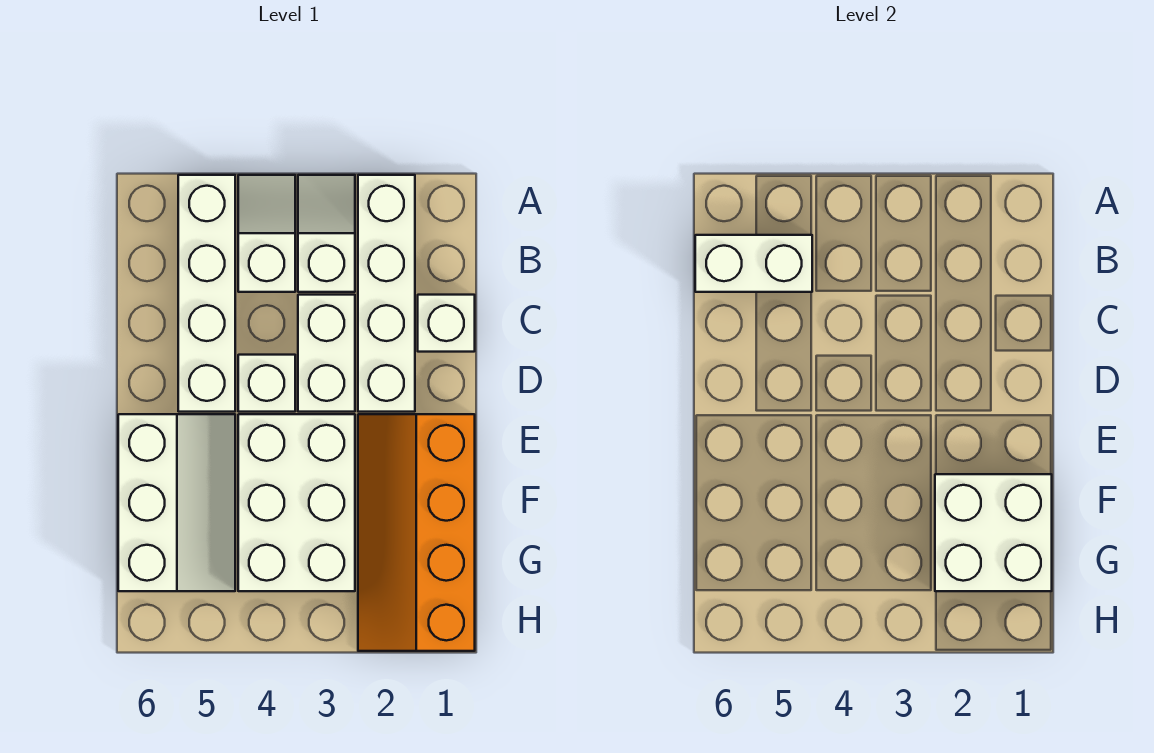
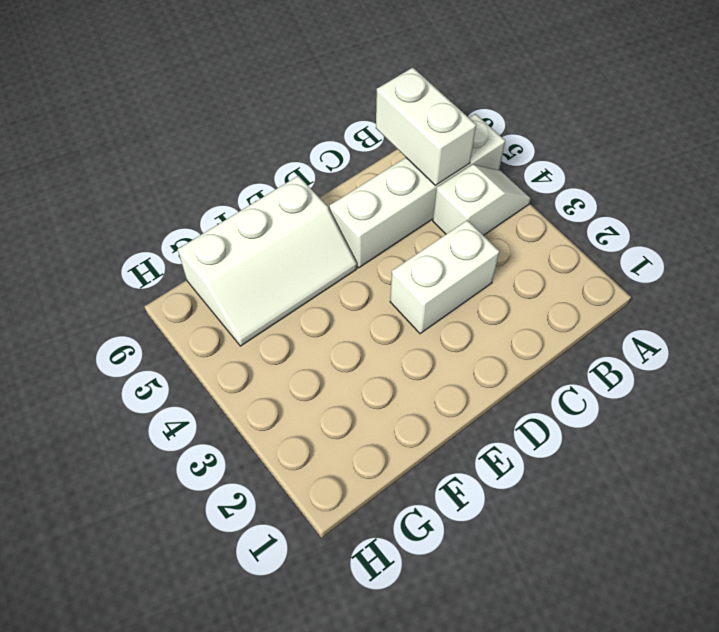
none -> white 1x4 brick [358,175,415,412]
none -> white 1x2 slope [298,175,355,292]
none -> white 1x1 brick [418,295,475,352]

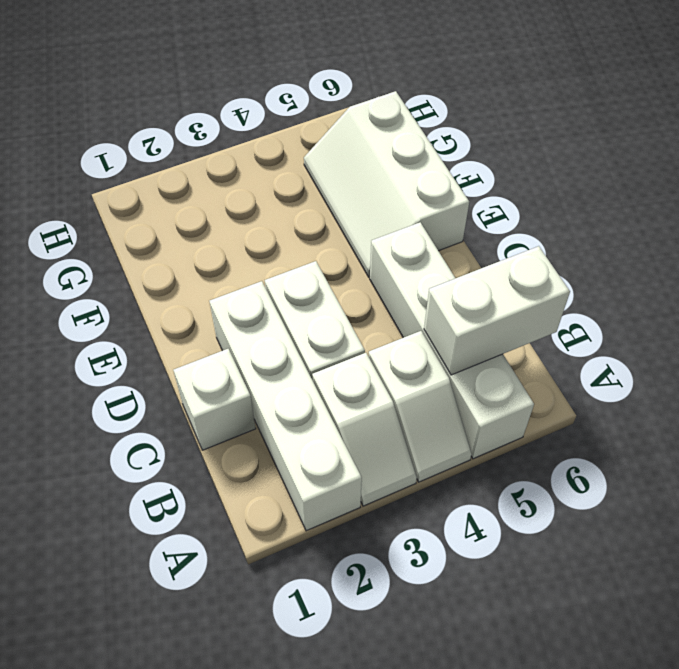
none -> white 1x1 brick [238,355,295,412]
none -> orange 2x4 slope [358,414,475,651]
none -> white 2x3 brick [238,414,355,591]

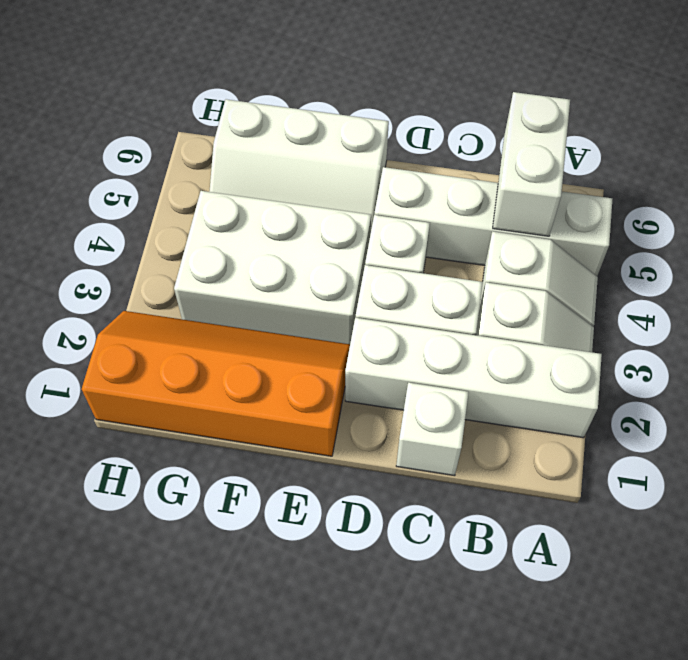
none -> white 2x2 brick [935,474,1052,591]

